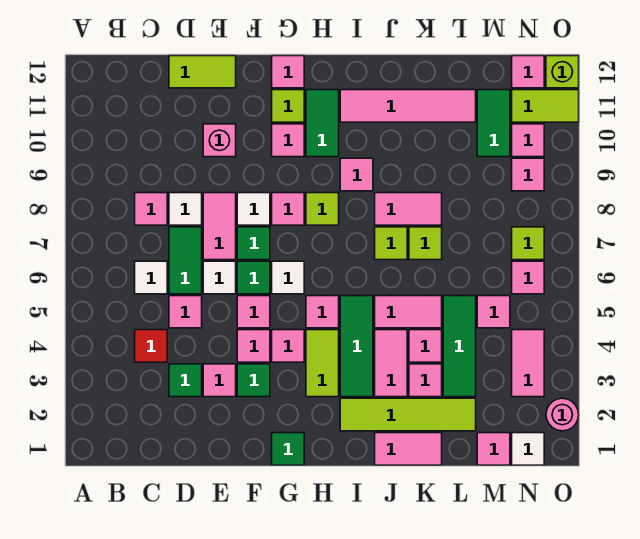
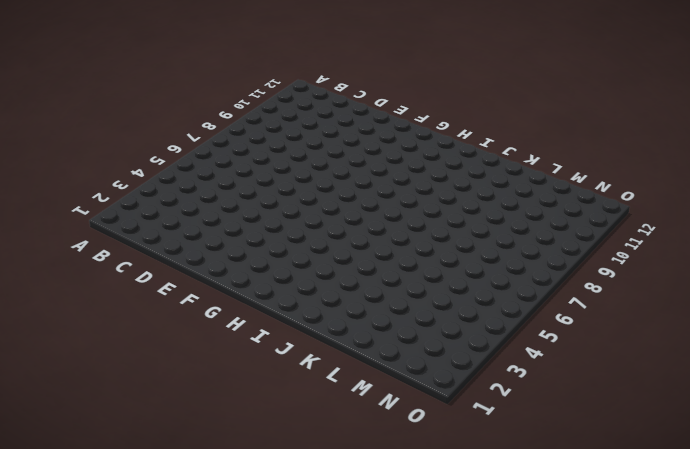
none -> red 1x1 tile [135,330,167,362]
none -> white 1x1 tile [135,261,167,294]
none -> pink 1x1 tile [135,193,167,225]
none -> green 1x1 tile [169,364,202,397]

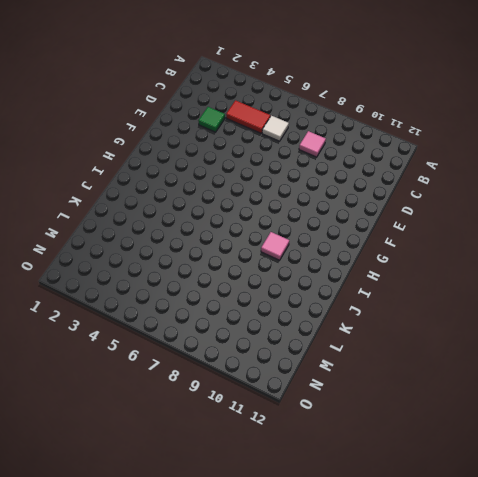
red 1x2 tile [226,100,270,133] -> red 1x1 tile [135,330,167,362]
none -> pink 1x1 tile [169,296,202,328]
none -> green 1x2 tile [169,227,202,294]
none -> white 1x1 tile [169,193,202,225]
none -> lime 1x2 tile [169,56,236,88]

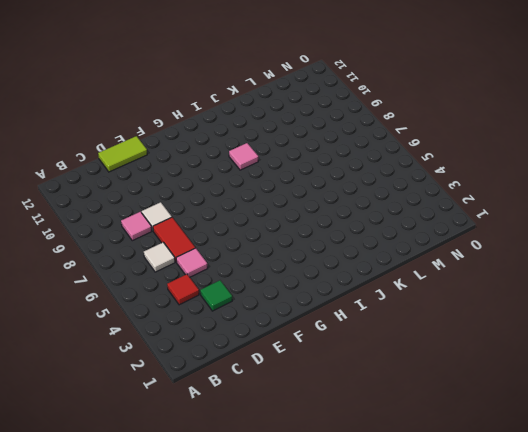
red 1x2 tile [153,217,195,262] -> green 1x2 tile [169,227,202,294]
none -> pink 1x1 tile [203,364,236,397]
none -> white 1x1 tile [203,261,236,294]
none -> pink 1x2 tile [203,193,236,260]
none -> pink 1x1 brick [203,124,236,157]

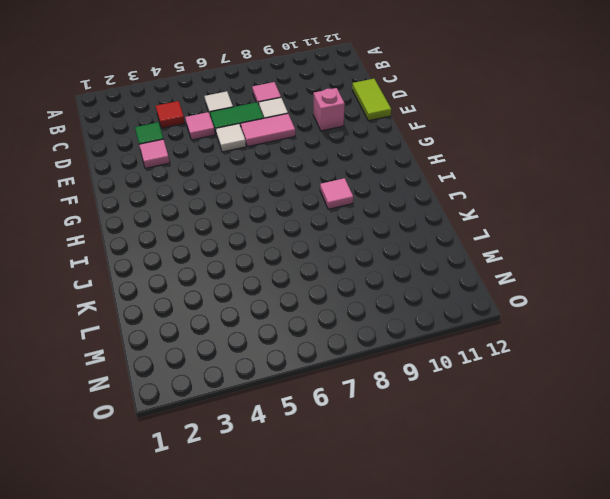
none -> green 1x1 tile [237,364,270,397]
none -> pink 1x1 tile [237,330,270,362]
none -> pink 1x1 tile [237,296,270,328]
none -> green 1x1 tile [237,261,270,294]

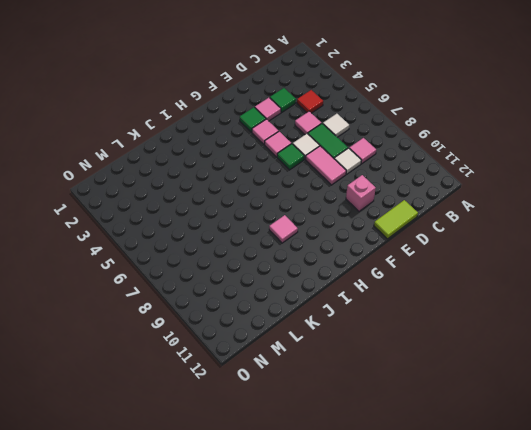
none -> green 1x1 tile [237,227,270,260]
none -> white 1x1 tile [237,193,270,225]
none -> green 1x1 tile [272,433,304,465]
none -> pink 1x1 tile [272,330,304,362]

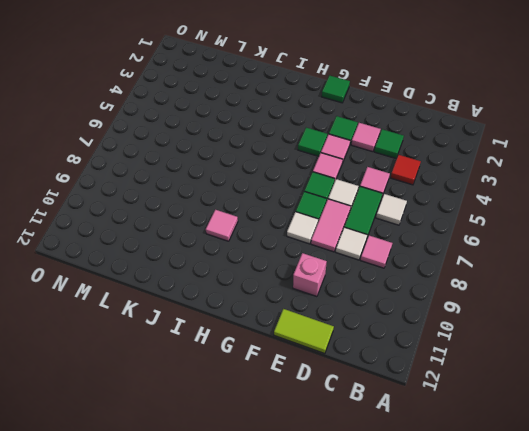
green 1x1 tile [298,128,327,156] -> pink 1x1 tile [272,330,304,362]
none -> white 1x1 tile [272,261,304,294]
none -> pink 1x1 tile [272,193,304,225]
none -> pink 1x1 tile [272,124,304,157]
none -> lime 1x1 tile [272,90,304,122]

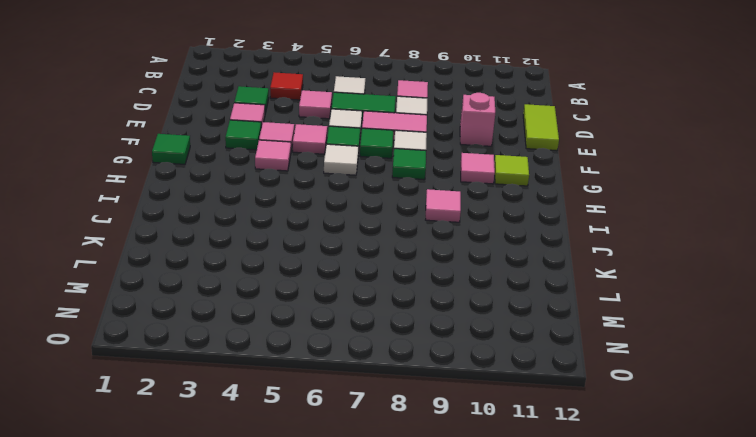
green 1x1 tile [392,149,426,180] -> pink 1x1 tile [272,193,304,225]
none -> pink 1x1 tile [272,56,304,88]
none -> lime 1x2 tile [306,330,339,397]
none -> pink 1x1 tile [306,296,339,328]
none -> lime 1x1 tile [306,193,339,225]

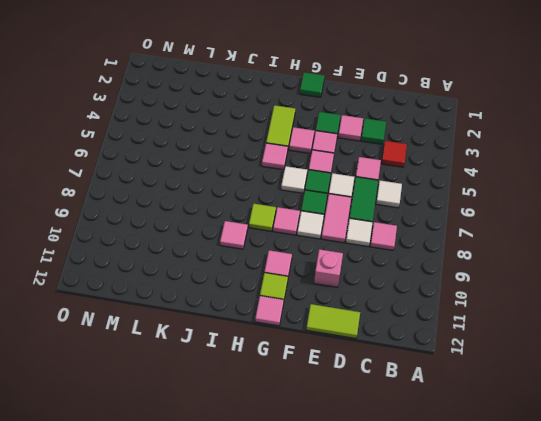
none -> green 1x2 tile [306,90,339,157]
none -> lime 1x4 tile [340,398,476,431]
none -> green 1x3 tile [340,296,373,397]
none -> pink 1x4 tile [340,90,476,122]

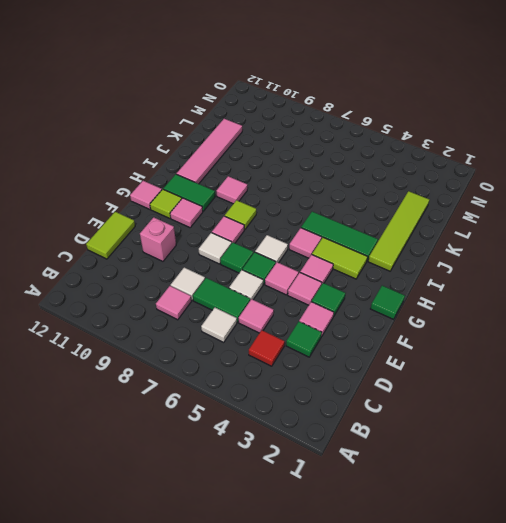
none -> pink 1x2 tile [203,193,236,260]
none -> pink 1x2 tile [375,433,442,465]
none -> pink 1x2 tile [375,330,407,397]
none -> pink 1x2 tile [375,296,442,328]

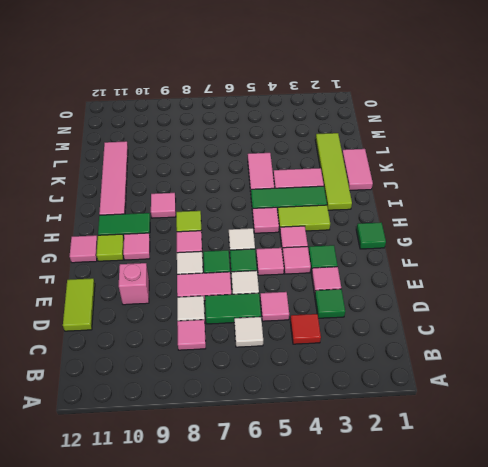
none -> lime 1x1 tile [375,227,407,260]
none -> pink 1x2 tile [375,193,442,225]
none -> pink 1x1 tile [409,364,442,397]
none -> pink 1x1 tile [409,330,442,362]

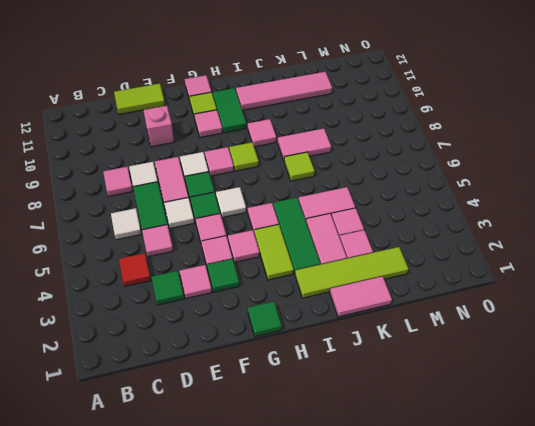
none -> lime 1x1 tile [409,227,442,260]
none -> green 1x3 tile [443,296,476,397]
none -> pink 1x1 tile [477,433,510,465]
none -> pink 1x1 tile [477,296,510,328]

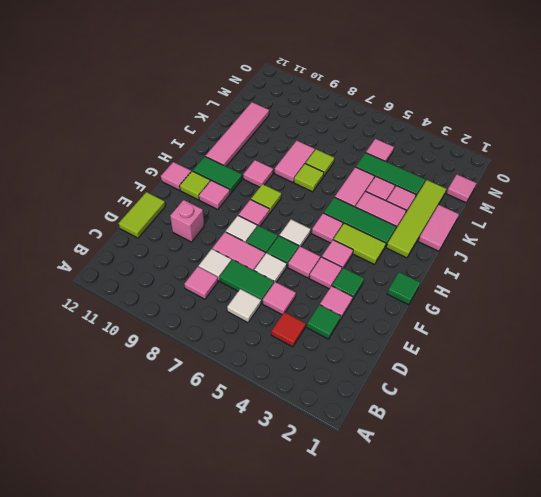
none -> green 1x2 tile [477,90,510,157]
none -> white 1x1 tile [512,433,544,465]
none -> pink 1x2 tile [512,330,544,397]
none -> pink 1x1 tile [512,261,544,294]

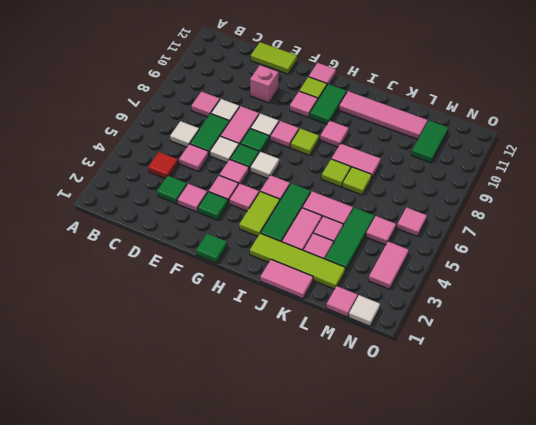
none -> lime 1x1 tile [512,227,544,260]
none -> pink 1x1 tile [512,158,544,191]
none -> pink 1x1 tile [512,124,544,157]
none -> lime 1x2 tile [512,90,579,122]

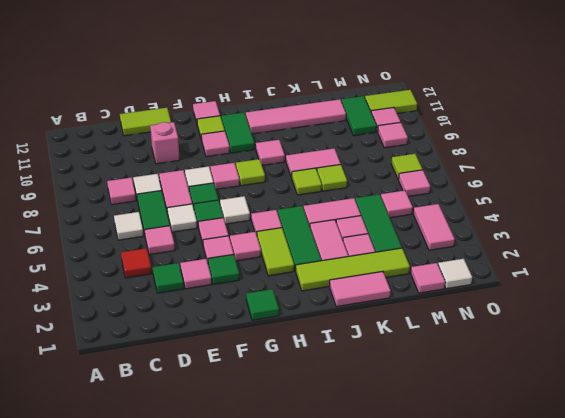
none -> pink 1x1 tile [512,56,544,88]
none -> pink 1x1 round brick [546,398,579,431]
none -> lime 1x1 brick [546,56,579,88]

